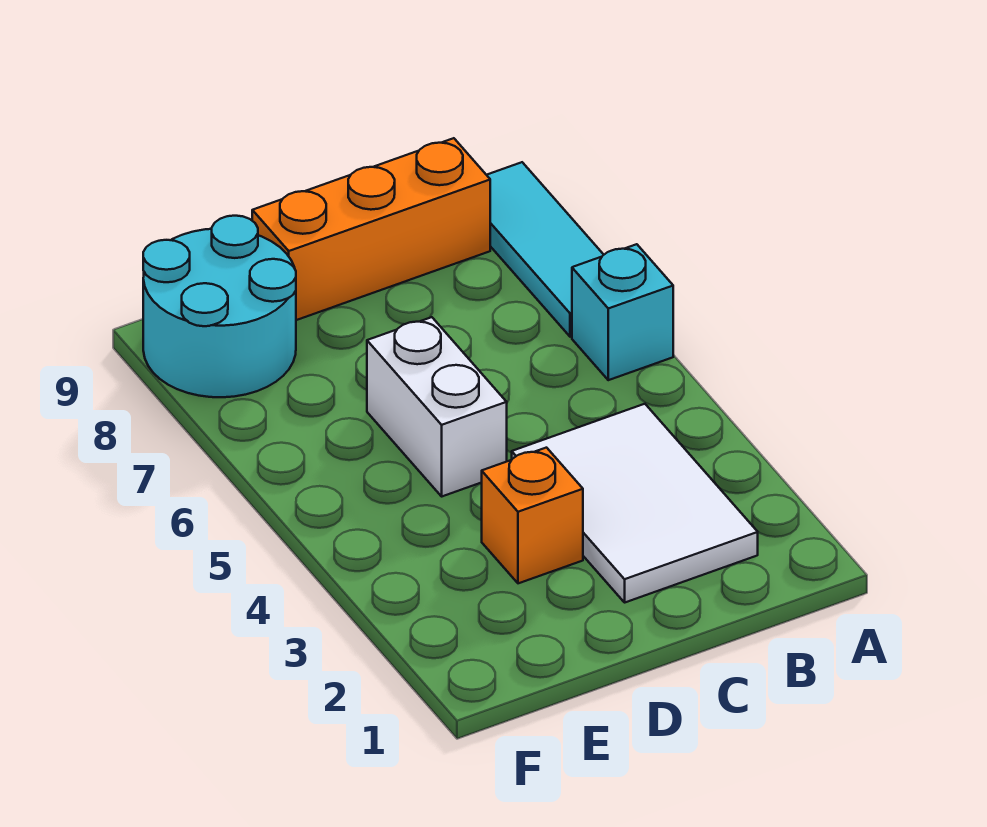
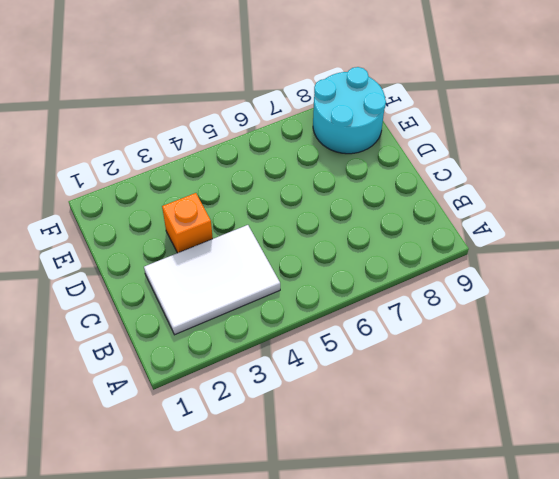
none -> cyan 1x1 brick [572,244,673,380]
none -> cyan 1x3 tile [487,162,604,337]

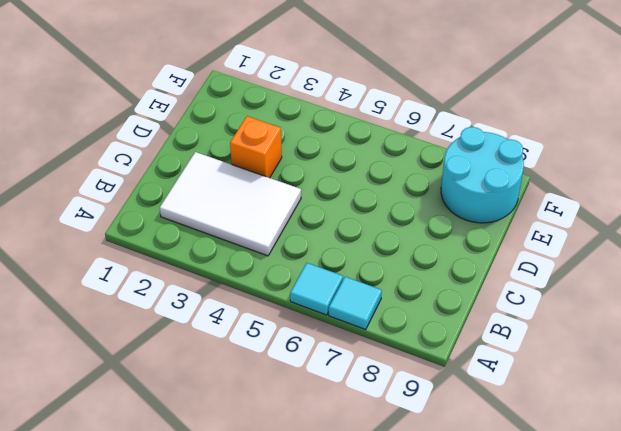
cyan 1x1 tile [290,263,343,315] -> cyan 1x1 brick [572,244,673,380]
cyan 1x1 tile [329,277,382,329] -> cyan 1x3 tile [487,162,604,337]
none -> orange 1x3 brick [252,138,490,320]
none -> white 1x2 brick [367,317,507,496]

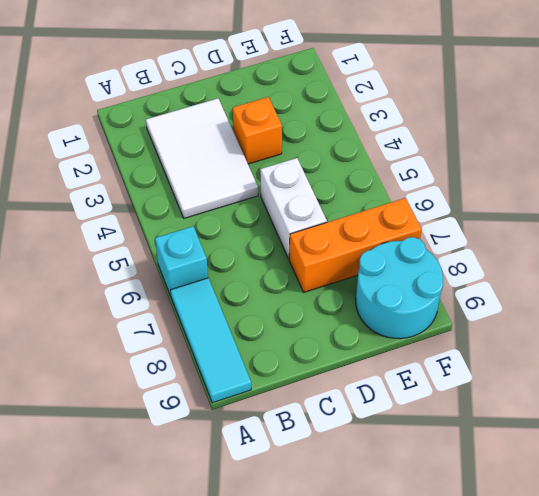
orange 1x3 brick [289,198,422,292] -> orange 1x3 brick moved to [252,138,490,320]

